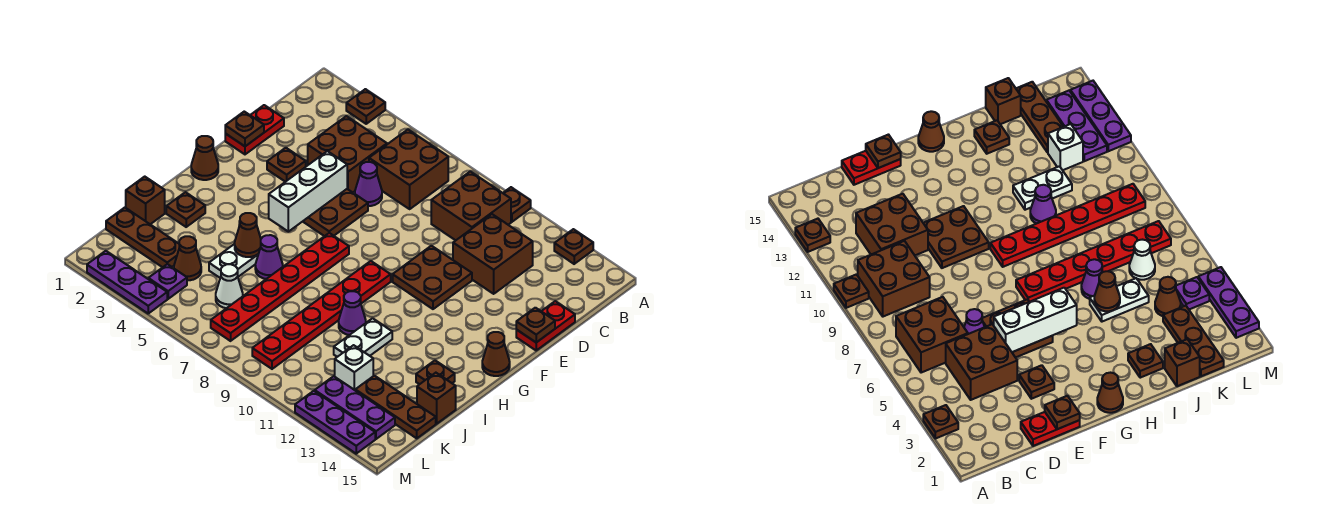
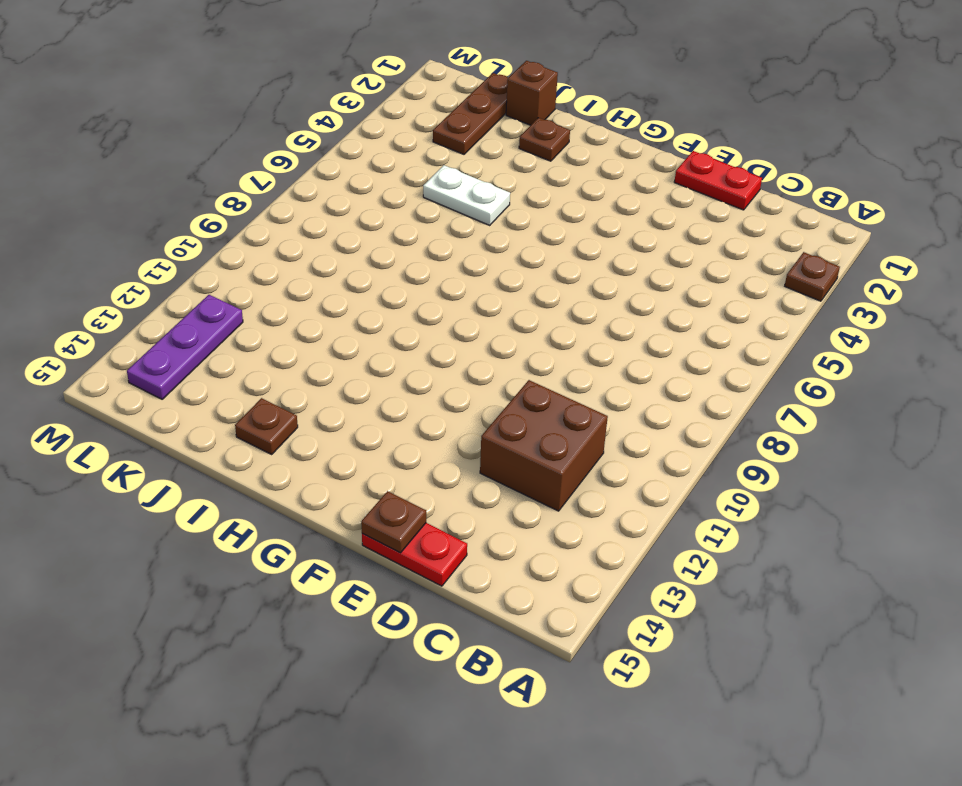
none -> brown 1x1 plate [503,187,531,222]
none -> brown 1x1 plate [554,229,593,264]
none -> brown 2x2 brick [369,130,448,209]
none -> brown 2x2 brick [431,171,511,240]

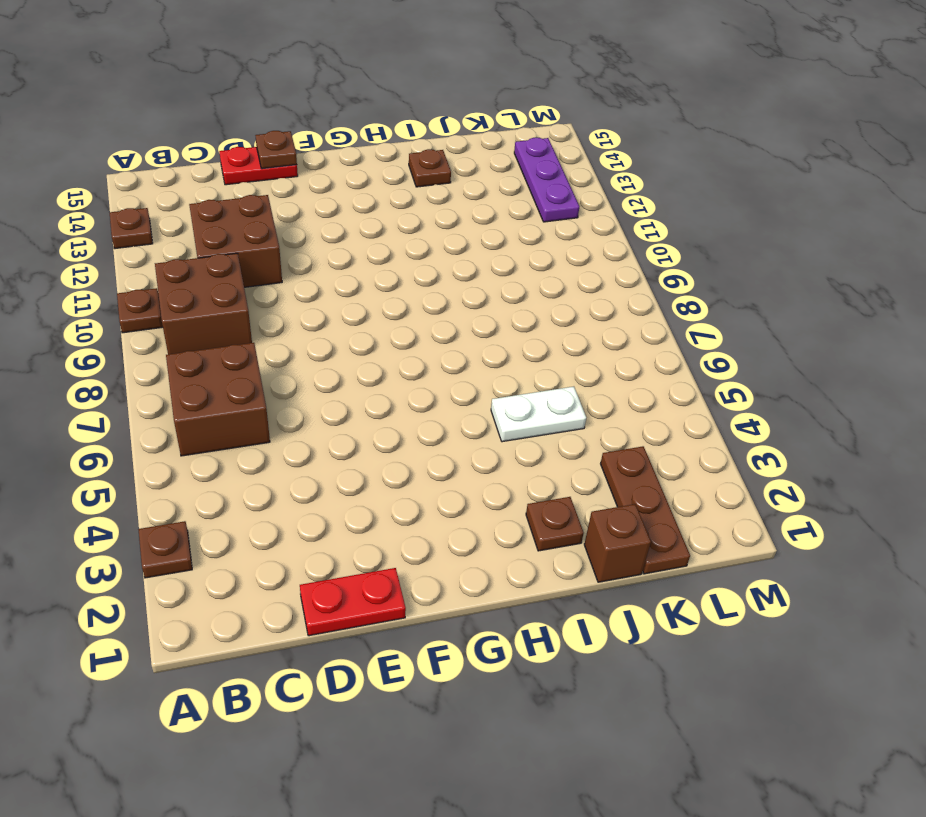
none -> brown 2x2 brick [308,116,387,192]
none -> purple 1x1 cone [355,162,382,206]
none -> brown 1x1 plate [267,148,306,182]
none -> brown 2x2 plate [303,189,368,236]

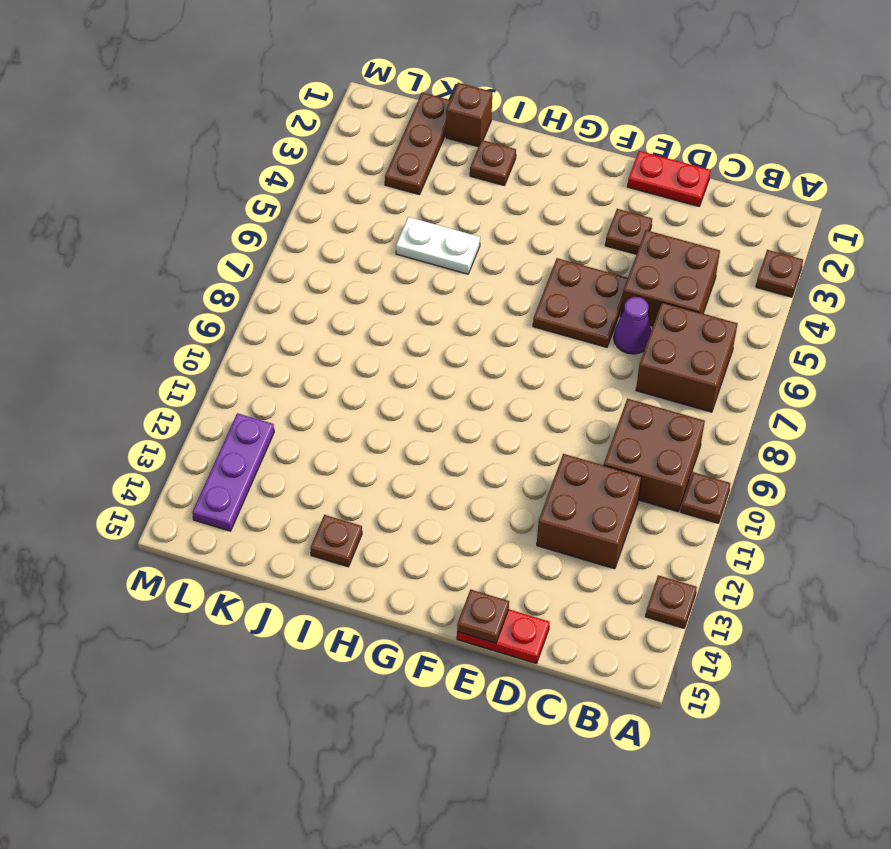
none -> brown 2x2 plate [393,246,472,309]
none -> brown 1x1 cone [191,136,218,180]
none -> red 1x6 plate [211,233,349,341]
none -> red 1x6 plate [252,261,391,369]

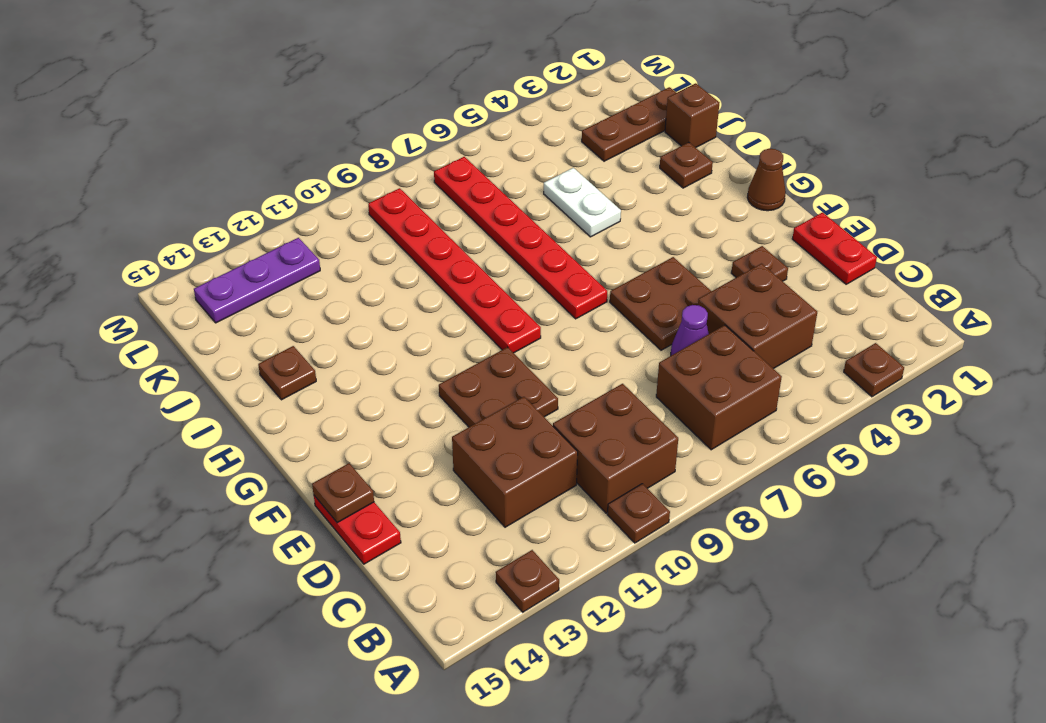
none -> brown 1x1 cone [482,332,510,376]
none -> purple 1x1 cone [255,235,283,279]
none -> purple 1x1 cone [339,291,366,335]
none -> white 1x2 plate [334,318,392,357]

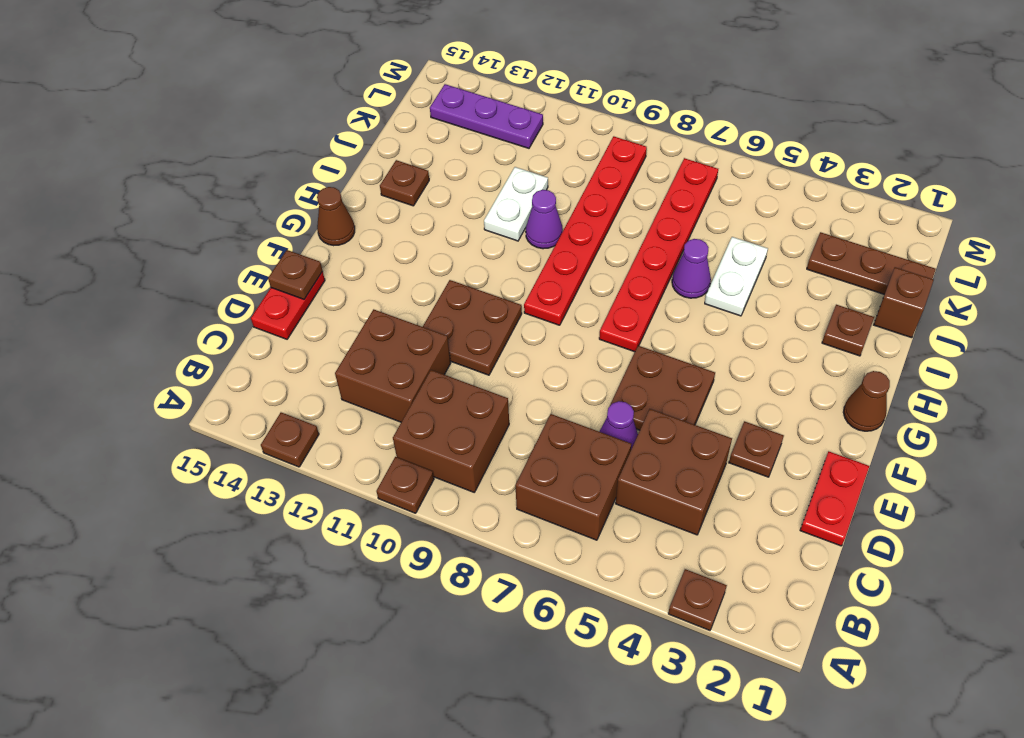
none -> brown 1x1 brick [417,373,456,424]
none -> brown 1x1 cone [174,236,201,280]
none -> white 1x1 cone [216,264,243,308]
none -> white 1x1 brick [335,345,373,390]

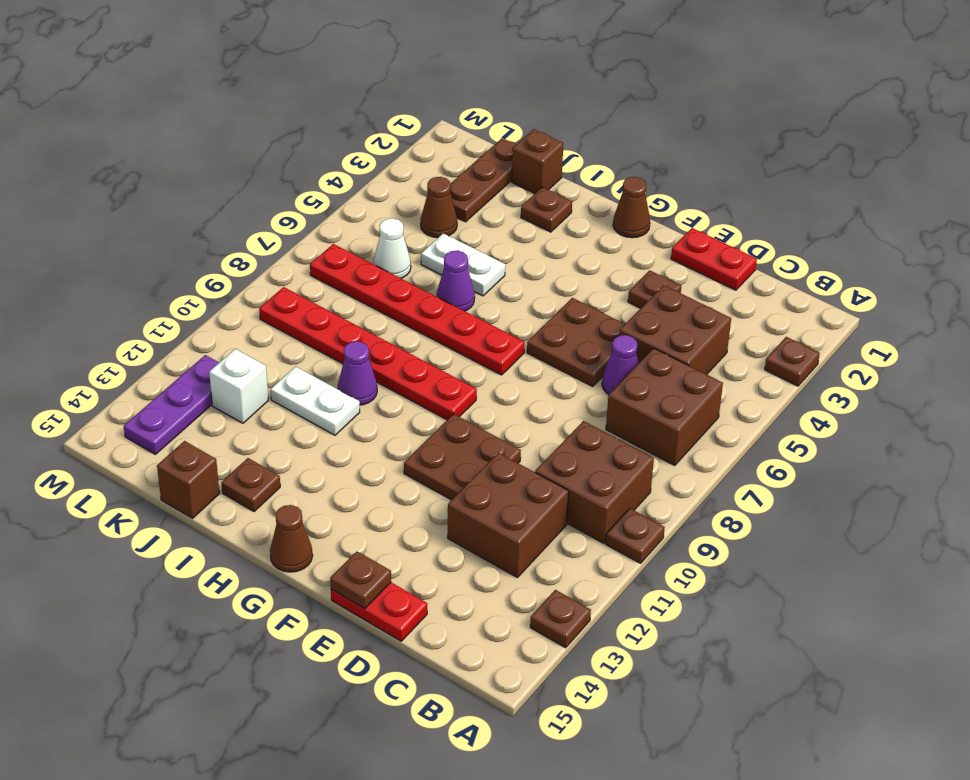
none -> brown 1x3 plate [355,376,436,438]
none -> purple 1x1 plate [148,264,187,299]
none -> purple 1x3 plate [87,251,167,313]
none -> purple 1x3 plate [295,391,375,454]

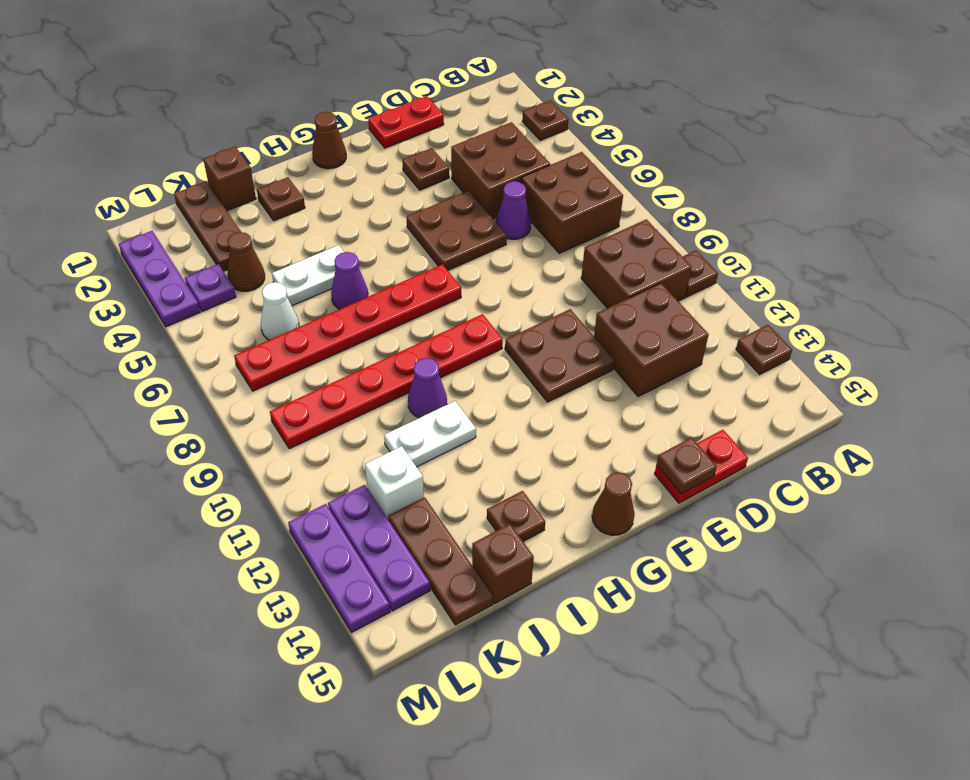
none -> brown 1x1 plate [225,112,264,146]
none -> white 1x3 brick [269,151,347,232]
none -> brown 1x1 cone [235,213,261,257]

